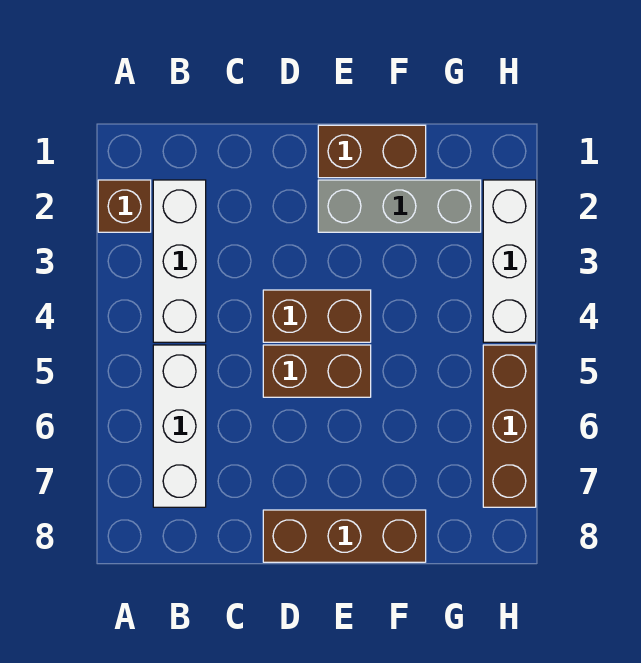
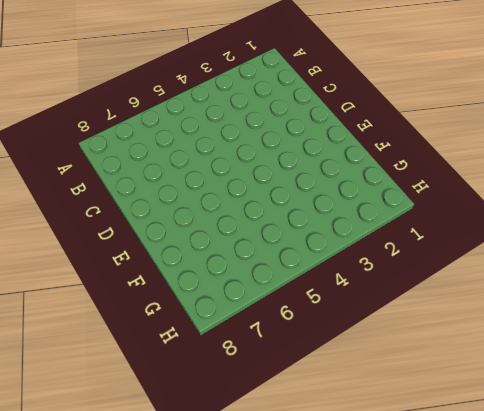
none -> brown 1x1 brick [98,180,151,232]
none -> white 1x3 brick [153,180,206,342]

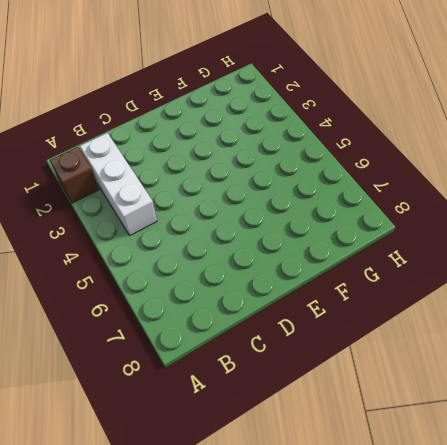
none -> white 1x3 brick [153,345,206,507]
none -> brown 1x2 brick [263,290,371,342]

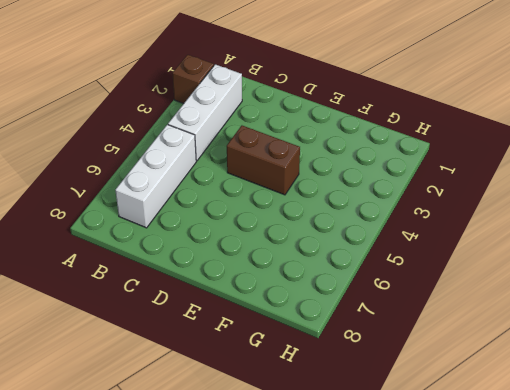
none -> brown 1x2 brick [263,345,371,397]
none -> brown 1x3 brick [263,510,426,562]

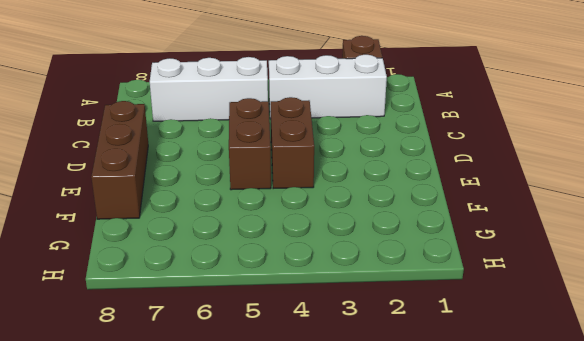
none -> brown 1x2 brick [318,125,426,178]
none -> grey 1x3 brick [318,180,481,232]

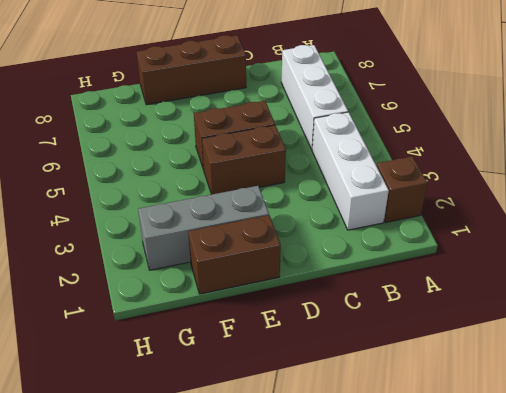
none -> white 1x3 brick [483,180,536,342]
none -> brown 1x3 brick [483,345,536,507]

